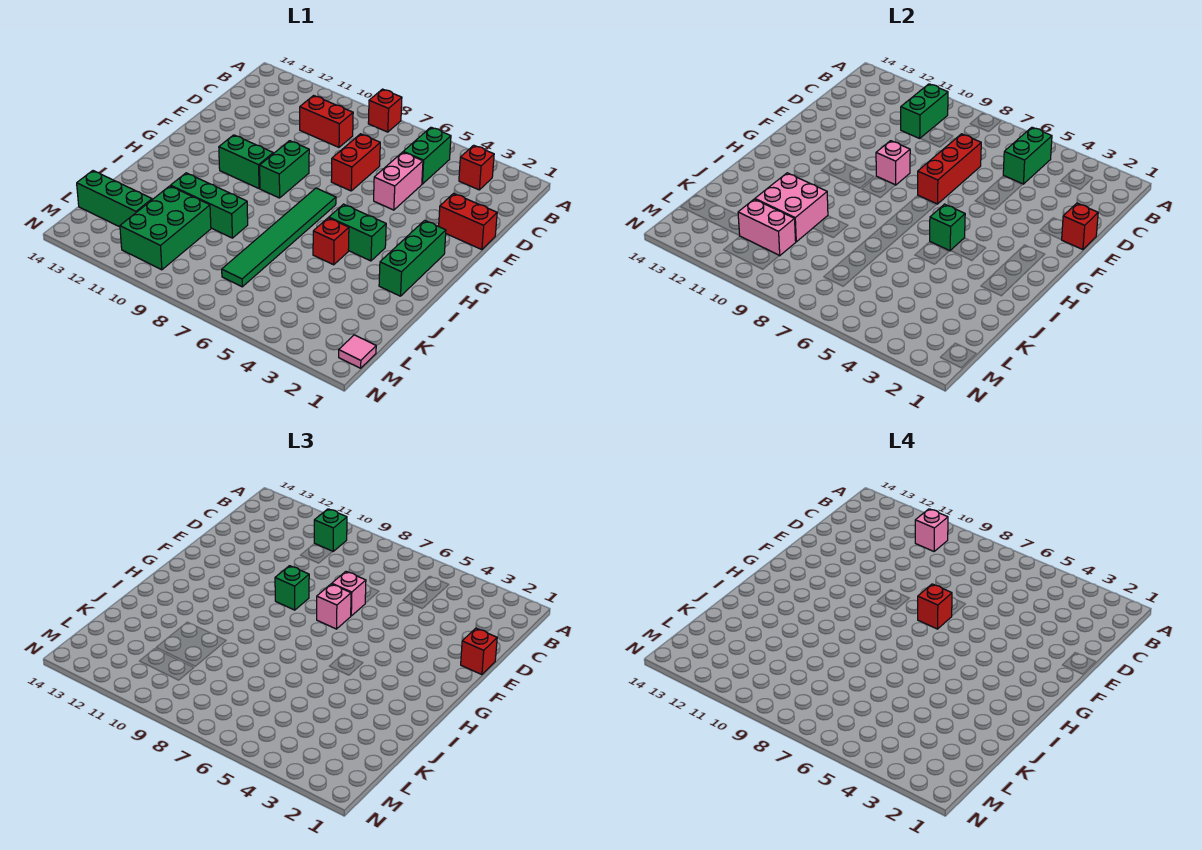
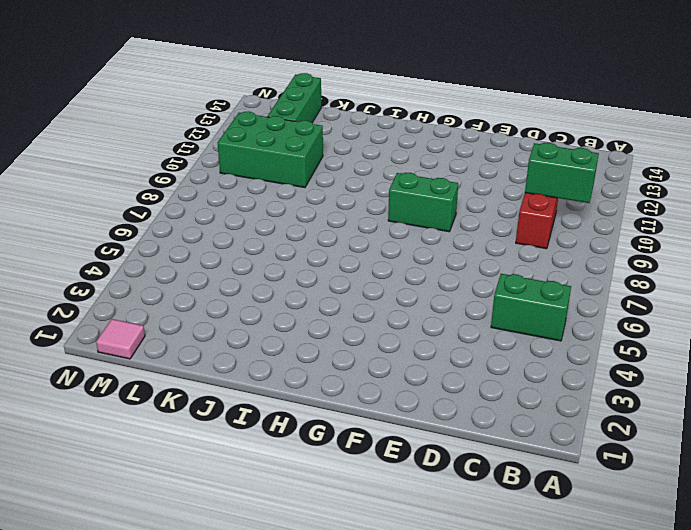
none -> red 1x1 brick [368,89,402,132]
none -> red 1x1 brick [459,145,494,190]
none -> pink 1x2 brick [374,152,423,210]
none -> red 1x2 brick [331,134,380,191]

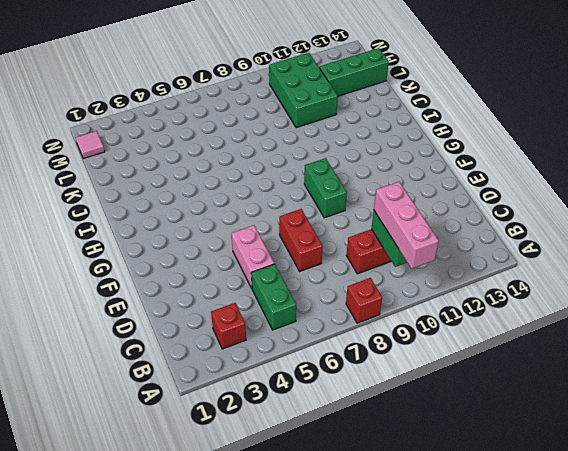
pink 1x3 brick [374,182,439,269] -> green 1x1 brick [314,509,347,551]
none -> red 1x2 brick [439,193,497,250]
none -> green 1x3 brick [379,220,446,296]
none -> green 1x6 tile [222,188,336,287]
none -> green 1x2 brick [219,135,273,188]

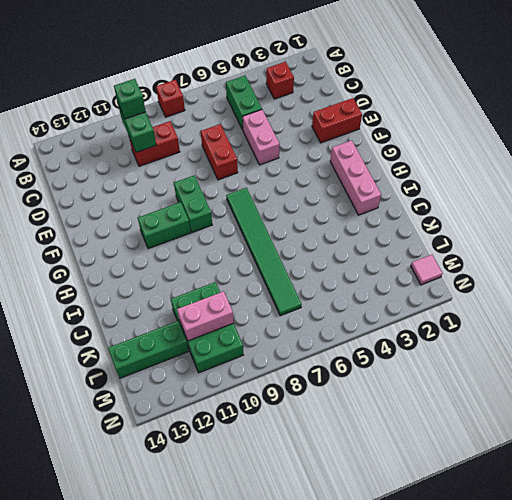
pink 1x3 brick [330,140,381,215] -> green 1x3 brick [379,220,446,296]
none -> green 1x2 brick [329,204,386,261]
none -> red 1x1 brick [313,218,349,265]
none -> green 1x3 brick [171,173,248,238]
none -> green 1x2 brick [1003,127,1052,184]

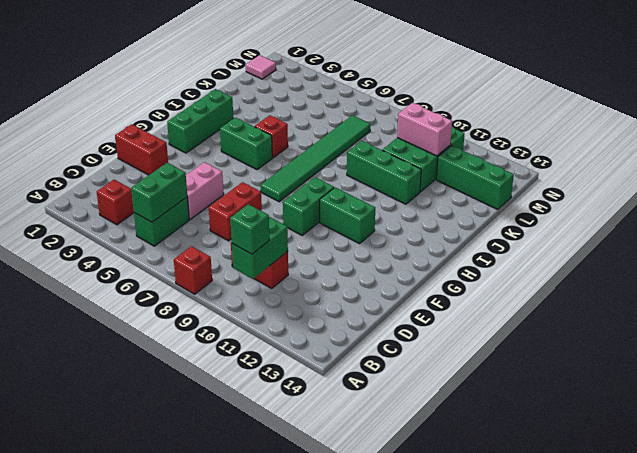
none -> red 1x3 brick [918,134,981,204]
none -> red 1x1 brick [1062,203,1098,250]
none -> pink 1x1 brick [876,141,910,185]
none -> green 1x1 brick [930,204,965,251]

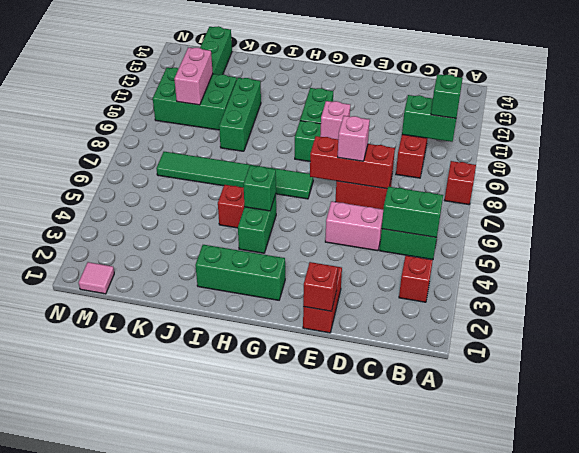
none -> pink 2x2 brick [755,173,828,242]
none -> red 1x1 brick [461,628,497,675]
none -> pink 1x1 brick [317,584,351,629]
none -> green 1x1 brick [275,566,309,610]

